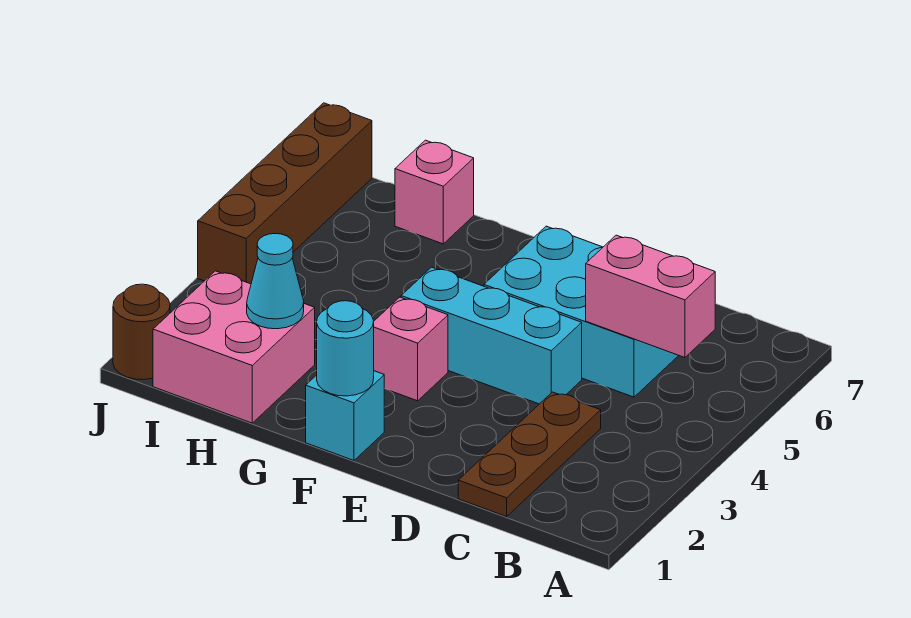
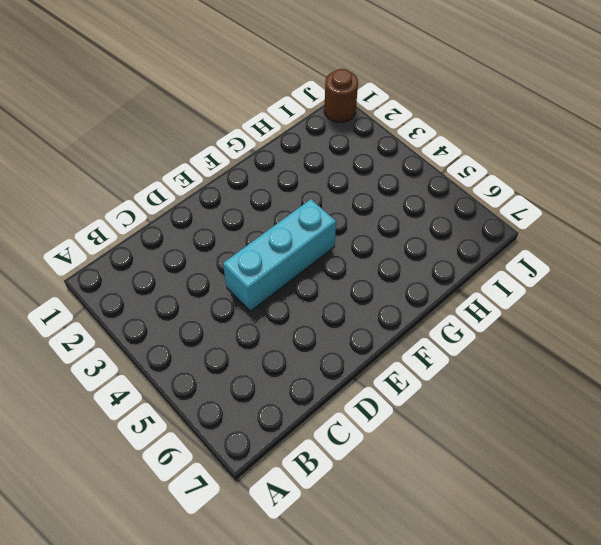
none -> brown 1x3 plate [458,392,601,517]
none -> cyan 2x3 brick [484,226,679,397]
none -> cyan 1x1 brick [306,371,384,460]

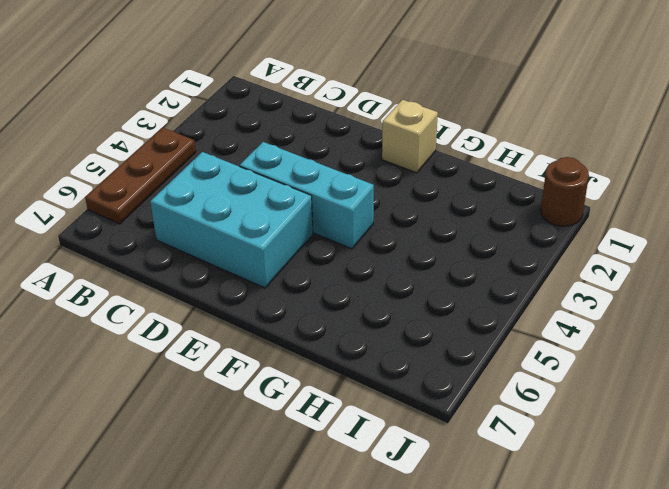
brown 1x3 plate [85,128,196,224] -> brown 1x3 plate moved to [458,392,601,517]
tan 1x1 brick [382,100,438,173] -> cyan 1x1 brick [306,371,384,460]
none -> pink 1x1 brick [374,297,448,401]
none -> pink 2x2 brick [153,271,315,423]
none -> pink 1x1 brick [395,140,474,244]

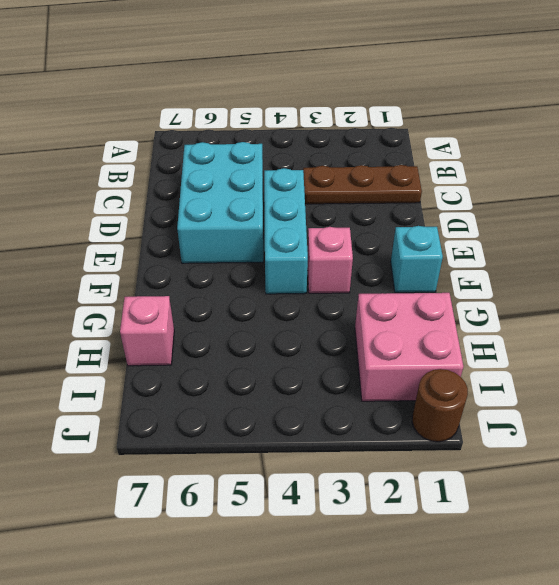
none -> brown 1x4 brick [198,103,372,284]
none -> pink 1x2 brick [586,235,715,358]
none -> cyan 1x1 round brick [317,301,374,396]

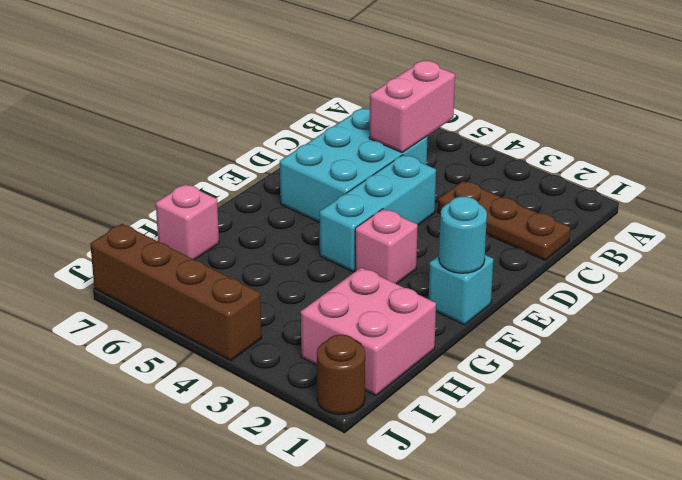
none -> cyan 1x1 cone [247,234,304,329]

